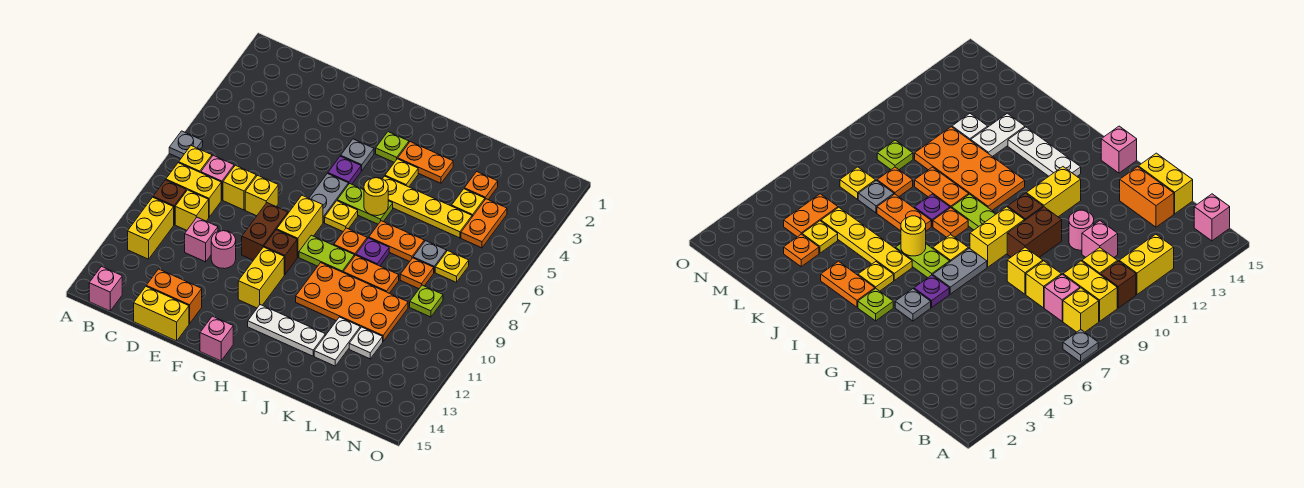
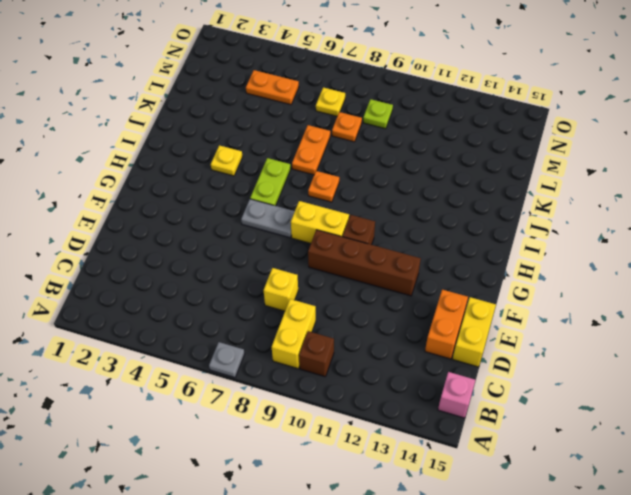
brown 1x4 brick [308,230,421,296] -> brown 1x2 brick [242,203,288,260]
none -> yellow 1x1 brick [179,146,212,173]
none -> yellow 1x2 brick [128,197,174,259]
none -> pink 1x1 brick [201,155,234,200]
none -> yellow 1x1 brick [175,190,209,230]

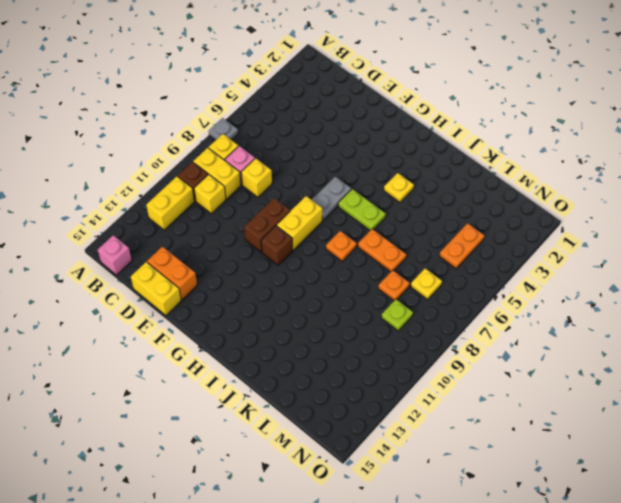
none -> pink 1x1 brick [185,217,218,262]
none -> yellow 1x1 brick [245,175,278,216]
none -> pink 1x1 round brick [211,231,236,269]
none -> grey 1x1 plate [341,139,374,171]

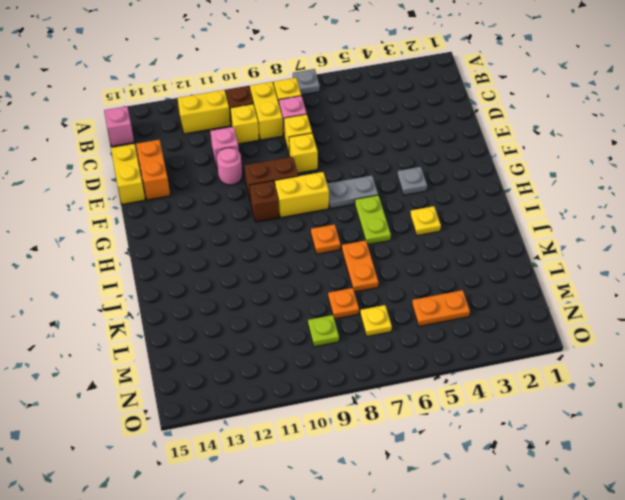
none -> purple 1x1 plate [328,156,361,185]
none -> yellow 1x2 brick [238,247,284,308]
none -> pink 1x1 brick [200,316,233,361]
none -> lime 1x1 plate [376,132,409,162]

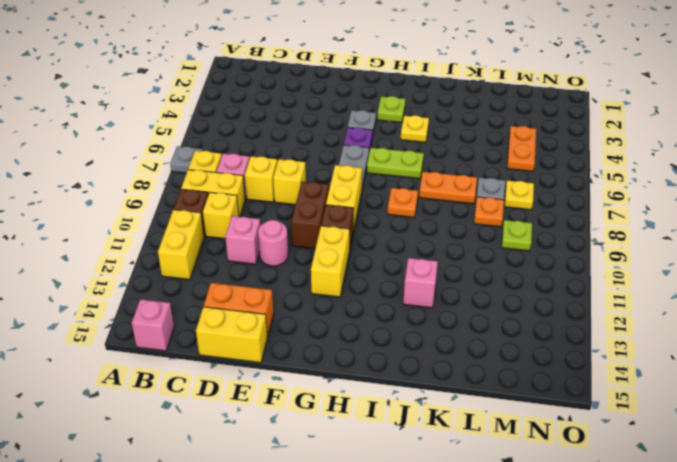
pink 1x1 brick [403,258,438,308] -> pink 1x1 brick moved to [200,316,233,361]
none -> yellow 1x1 plate [325,201,358,231]
none -> lime 1x2 plate [299,235,354,272]
none -> white 1x3 plate [248,305,325,356]
none -> orange 1x2 plate [398,142,453,183]

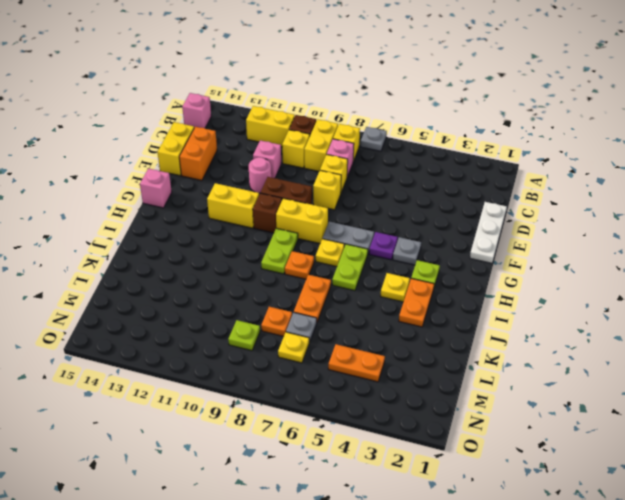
white 1x3 plate [470,202,507,263] -> white 1x3 plate moved to [248,305,325,356]
none -> yellow 1x4 plate [383,176,472,238]
none -> orange 2x4 plate [296,263,408,341]
none -> purple 1x1 plate [356,238,389,266]
none -> orange 1x2 plate [343,255,399,293]

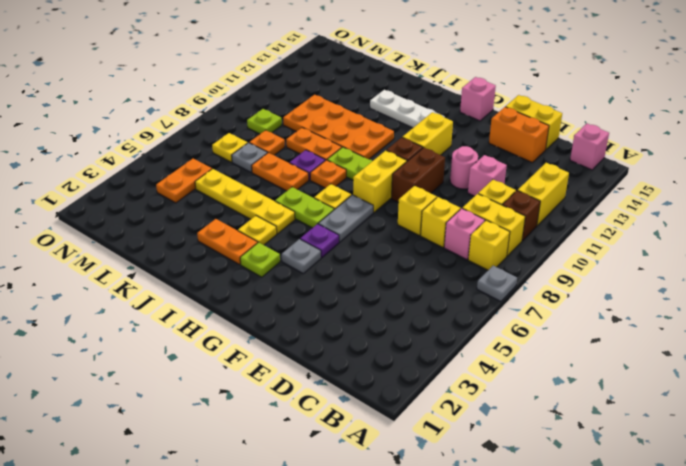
none -> white 1x2 plate [314,317,360,366]
none -> orange 1x1 plate [464,172,498,199]
none -> yellow 1x1 plate [452,189,485,217]
none -> white 1x1 plate [349,327,383,359]

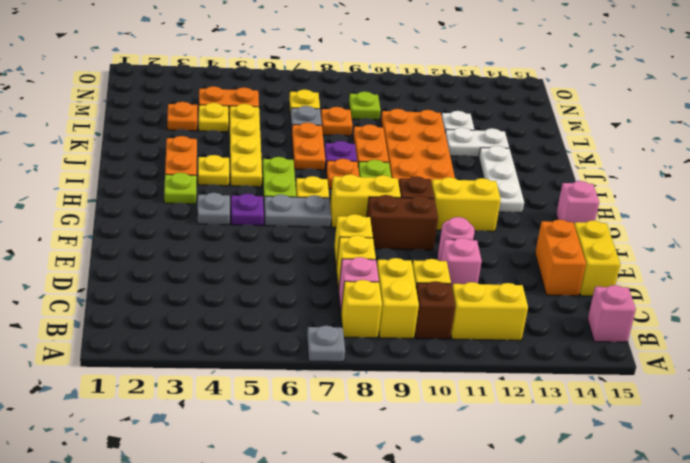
none -> yellow 1x1 round brick [364,178,388,216]

